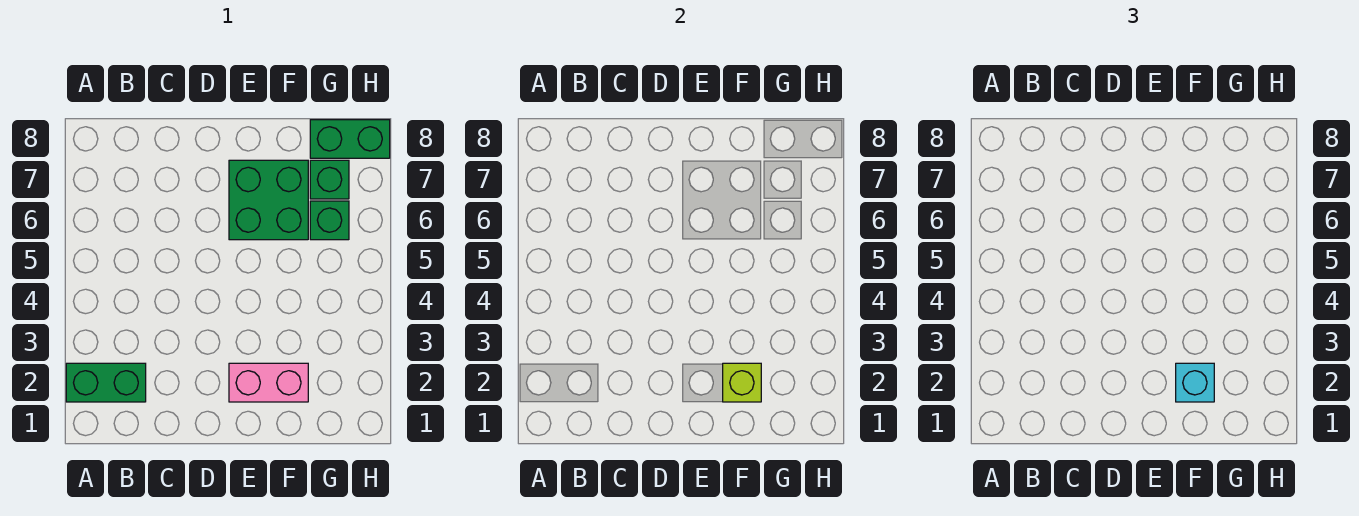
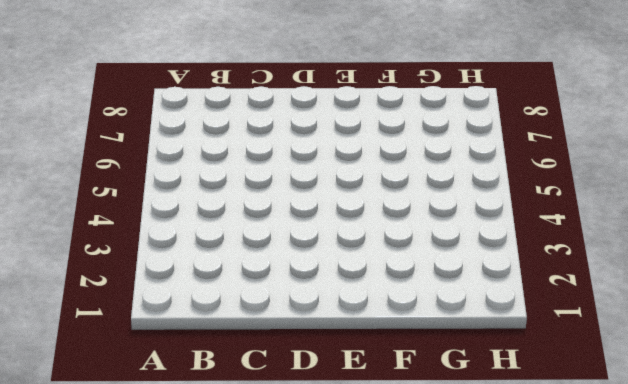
none -> green 1x2 brick [66,363,146,402]
none -> pink 1x2 brick [229,363,308,402]

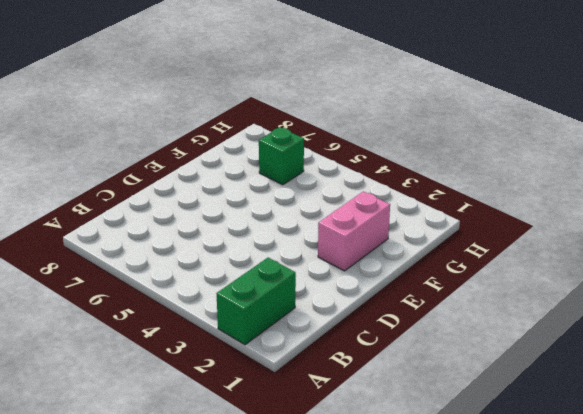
none -> green 2x2 brick [229,160,308,240]
none -> green 1x1 brick [310,160,349,199]

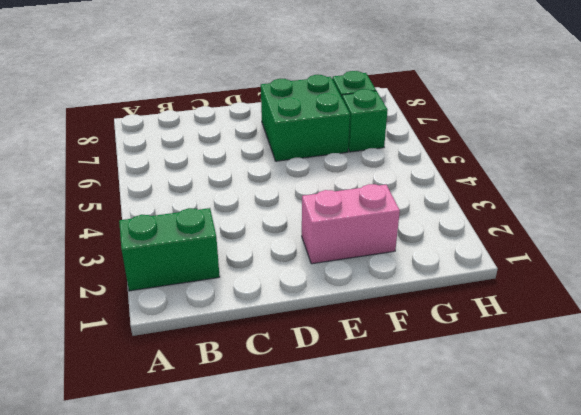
none -> green 1x2 brick [310,120,390,158]
none -> lime 1x1 brick [723,363,761,402]

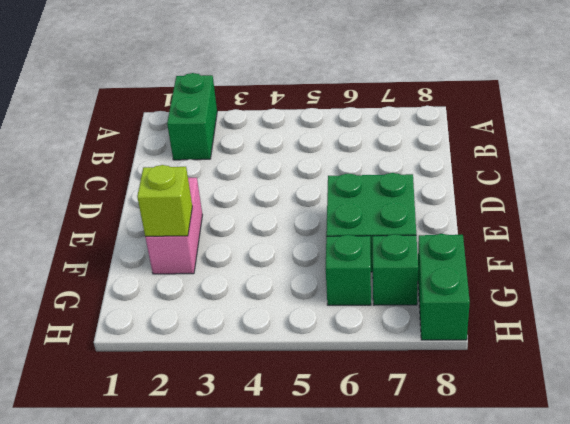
none -> cyan 1x1 brick [1176,363,1214,402]

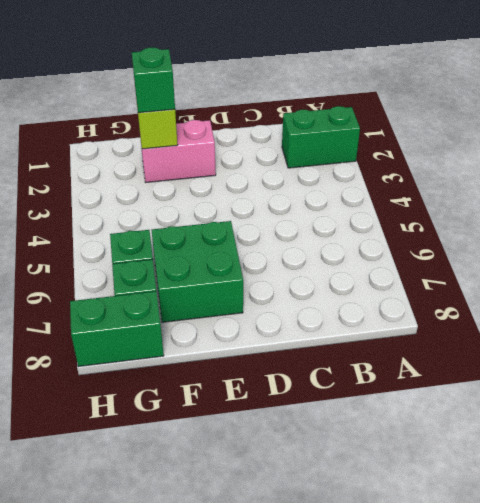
green 1x1 brick [132,47,175,113] -> cyan 1x1 brick [1176,363,1214,402]

